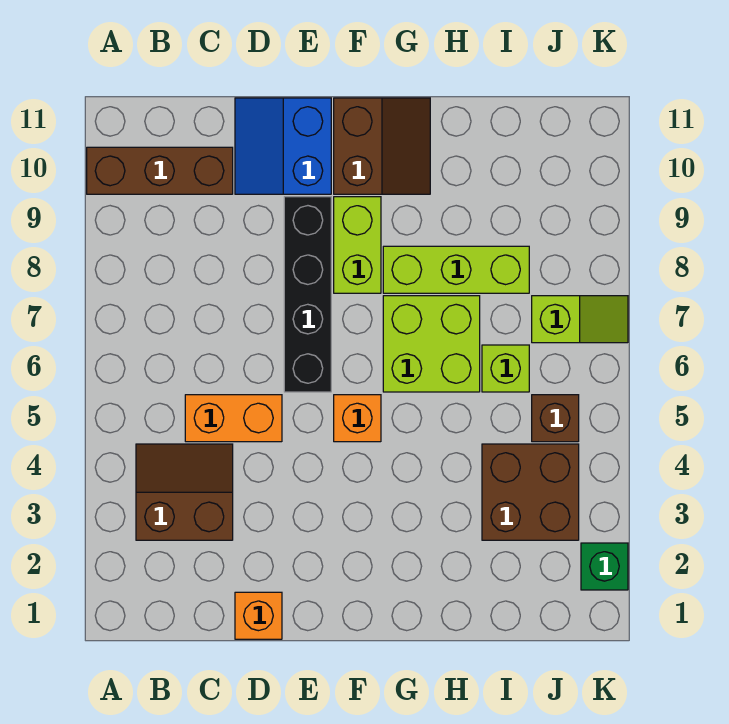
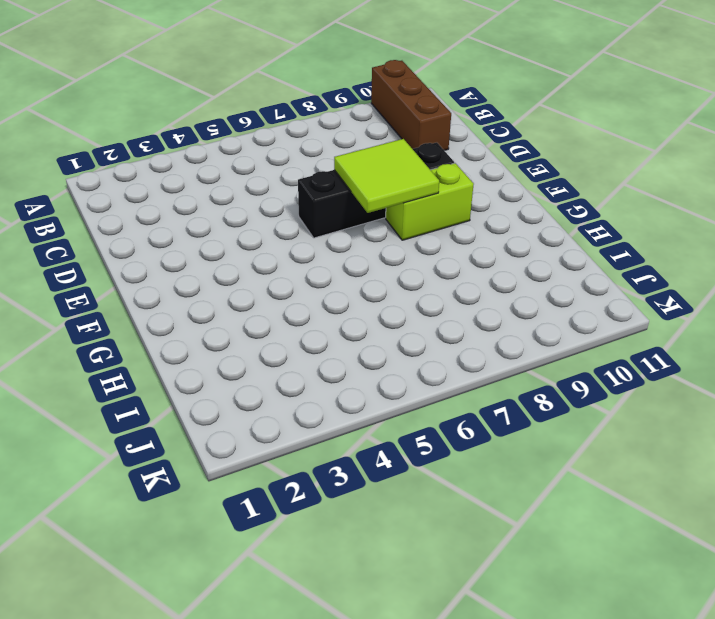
lime 2x2 tile [334,139,439,213] -> none
none -> brown 2x2 slope [136,444,233,540]
none -> orange 1x2 brick [185,395,282,442]
none -> orange 1x1 brick [235,592,282,639]

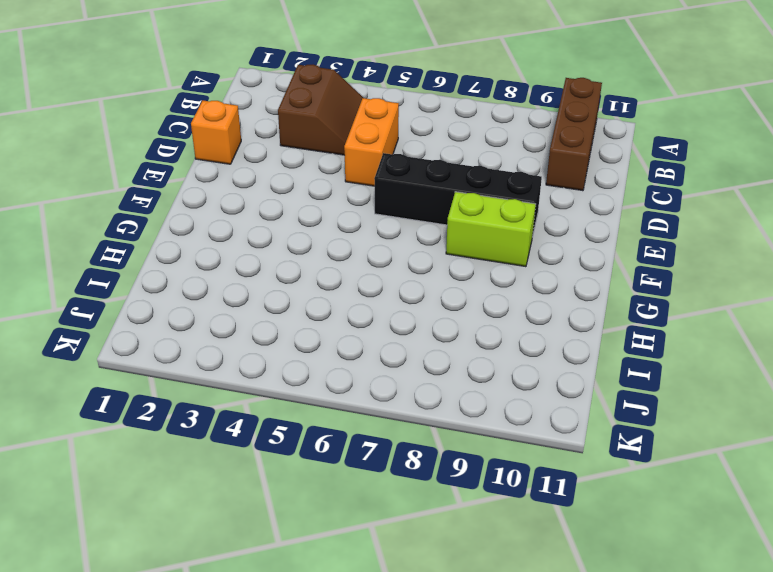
none -> blue 2x2 slope [235,98,331,194]
none -> orange 1x1 brick [334,395,381,442]
none -> brown 2x2 slope [334,98,430,194]

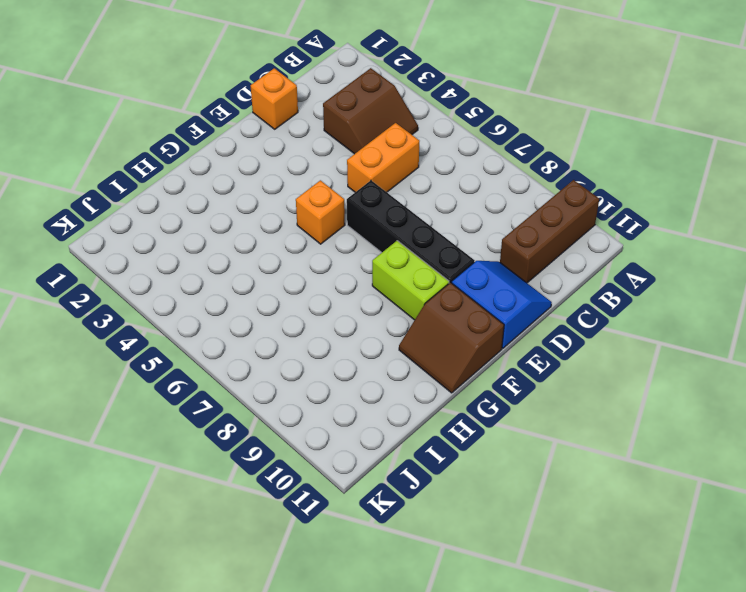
none -> lime 2x2 brick [383,296,480,392]
none -> lime 1x3 brick [383,246,529,293]
none -> brown 2x2 brick [482,444,579,540]

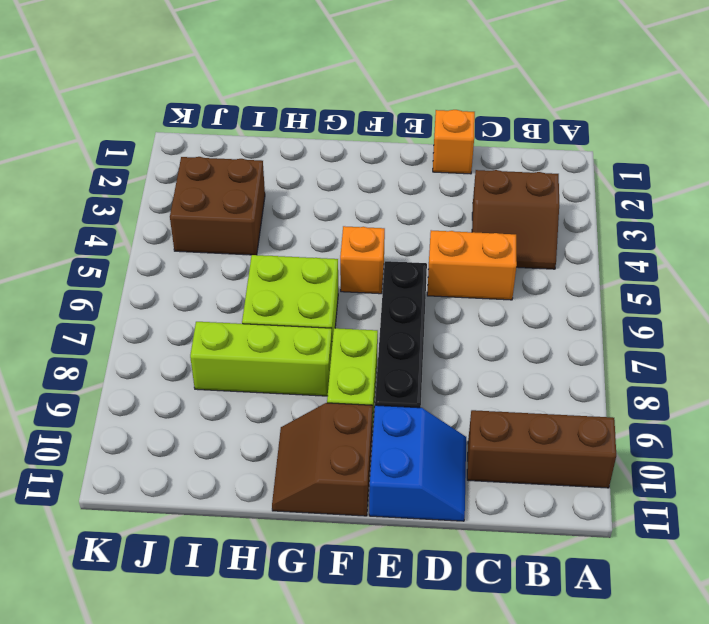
none -> lime 1x1 brick [482,345,529,392]
none -> brown 1x1 brick [532,395,579,442]
none -> lime 1x2 slope [532,296,628,343]

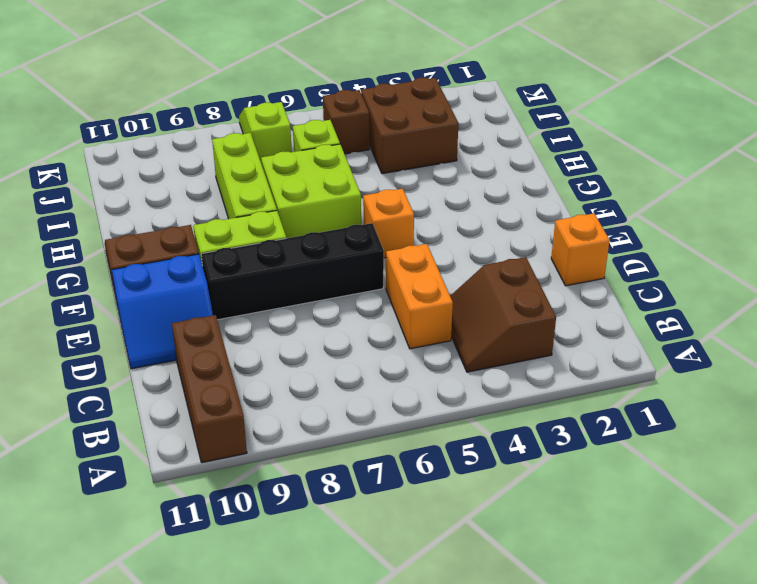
none -> green 1x1 brick [581,543,628,590]

